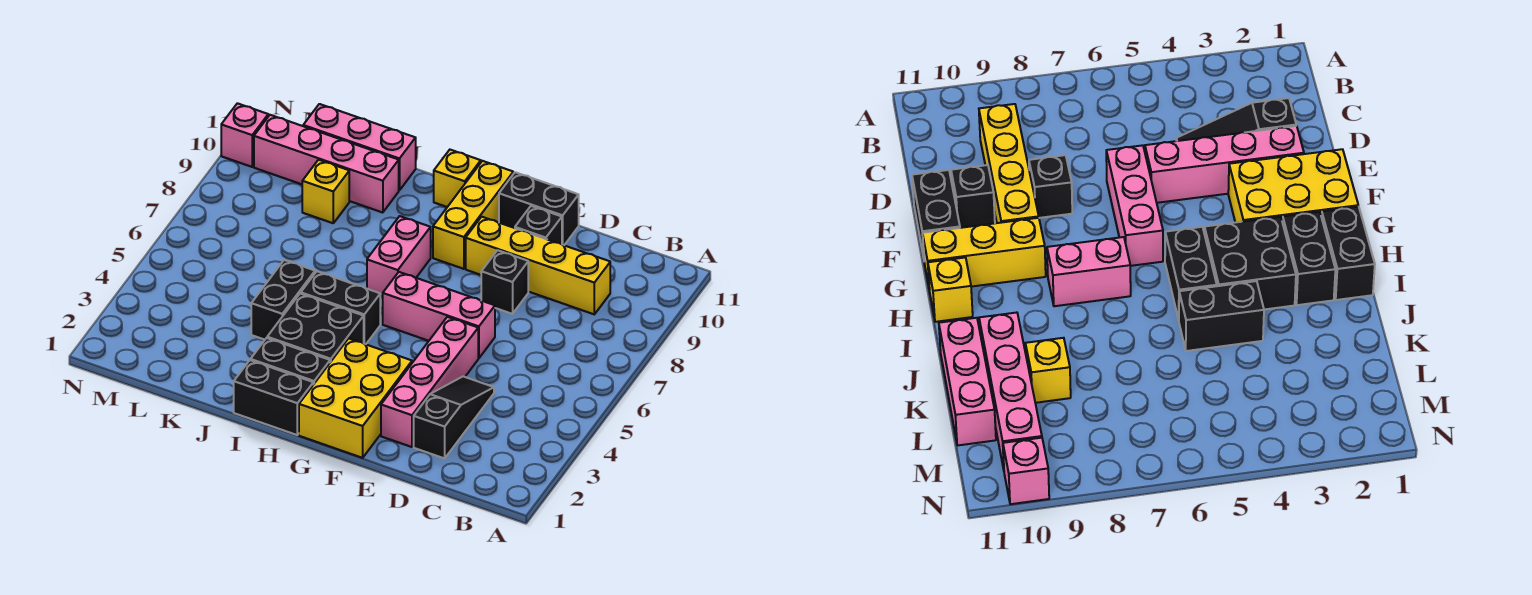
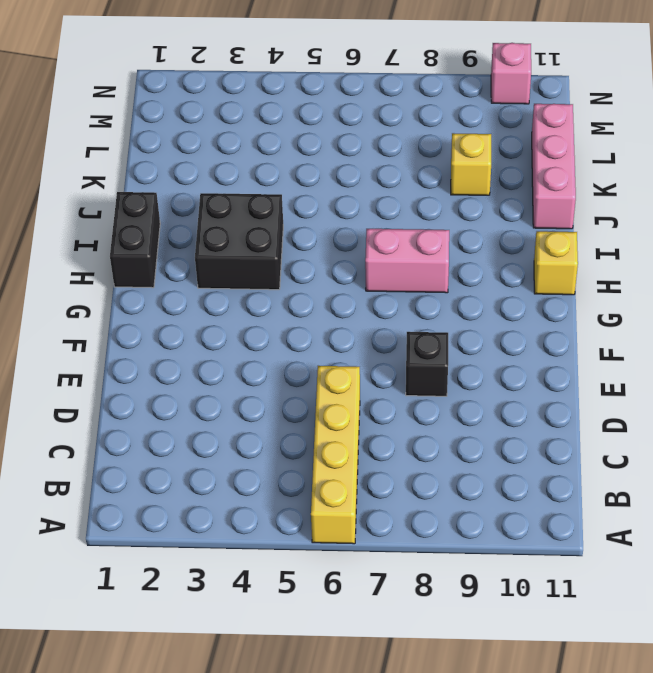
yellow 1x4 brick [311,366,360,544] -> yellow 1x4 brick moved to [466,217,610,314]
none -> black 1x3 slope [414,376,494,458]
none -> pink 1x4 brick [381,317,478,447]
none -> pink 1x3 brick [383,272,495,358]

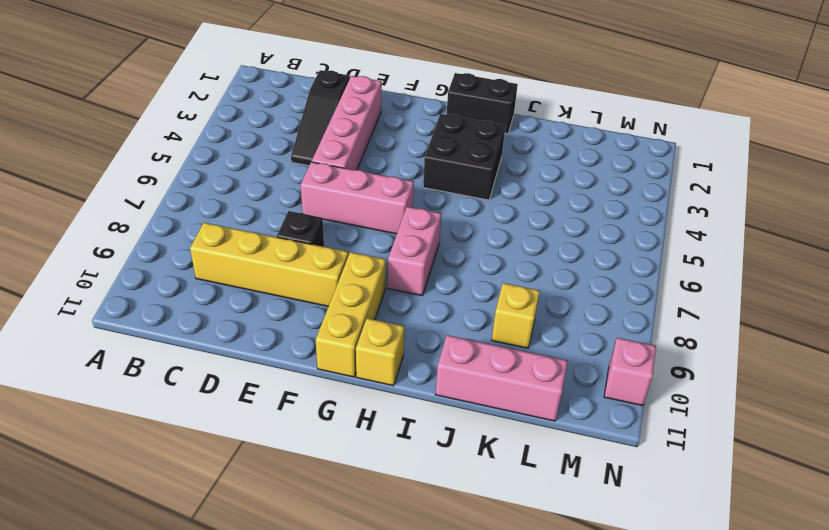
none -> black 1x1 brick [515,206,562,244]
none -> black 1x2 brick [499,172,579,245]
none -> yellow 2x3 brick [299,338,412,458]

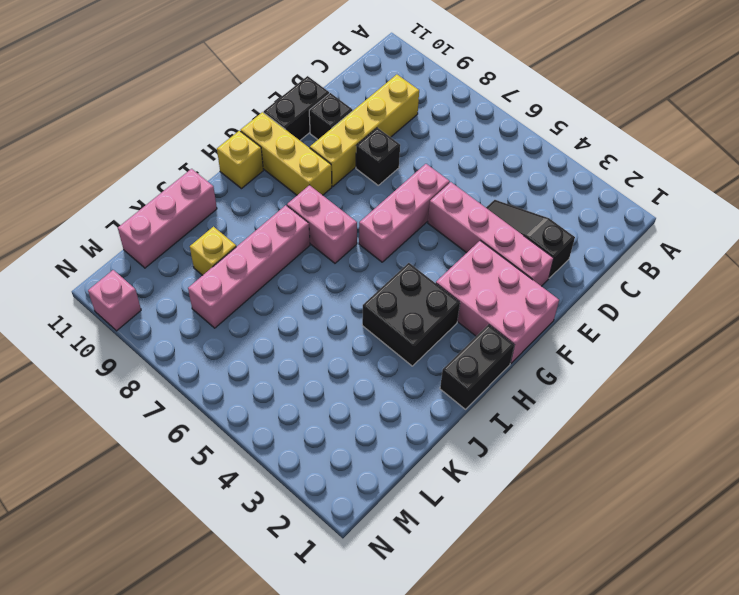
pink 2x3 brick [436,241,559,363] -> yellow 2x3 brick [299,338,412,458]
pink 1x4 brick [188,205,310,328] -> pink 1x4 brick moved to [254,115,399,213]
none -> black 1x2 brick [251,338,330,385]
none -> black 1x2 brick [301,271,380,344]
none -> black 1x2 brick [251,260,315,340]

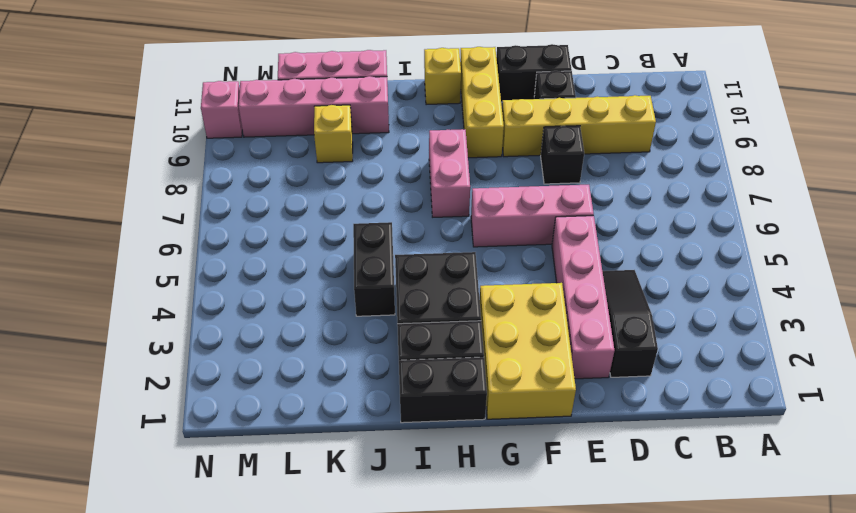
none -> black 1x2 brick [301,271,380,344]

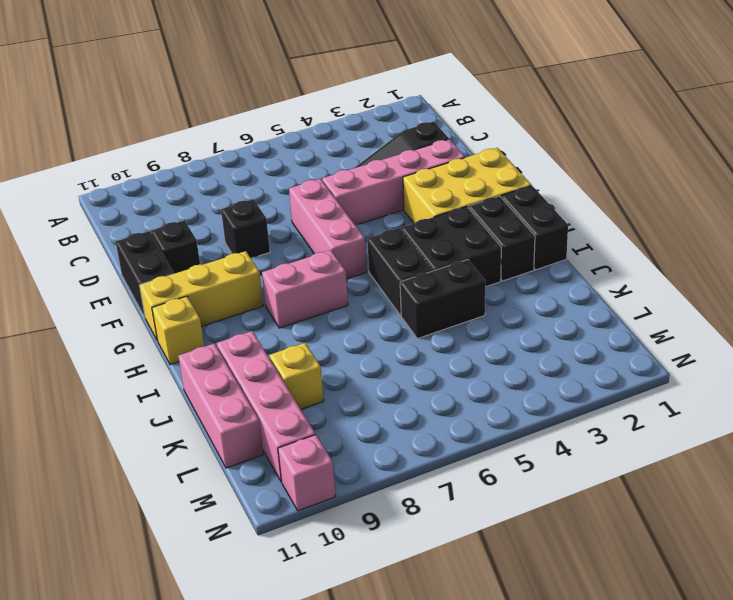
none -> yellow 1x4 brick [466,217,610,314]

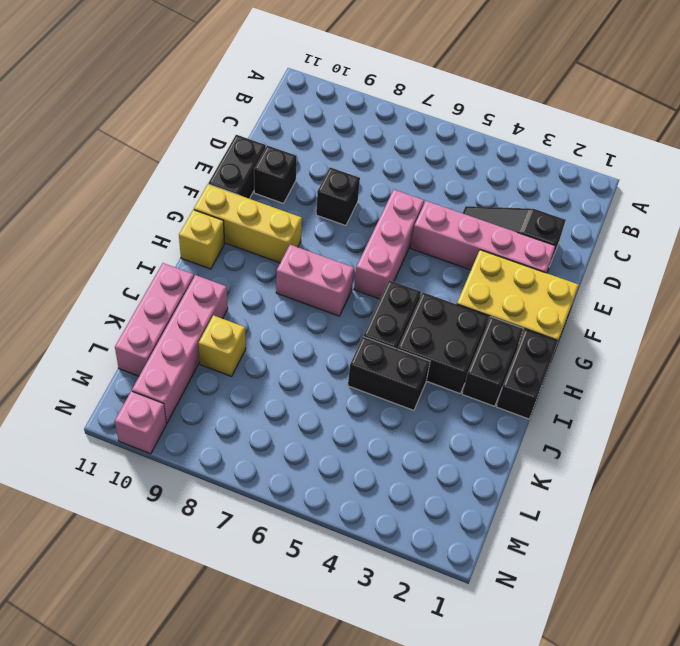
none -> yellow 1x4 brick [466,217,610,314]

